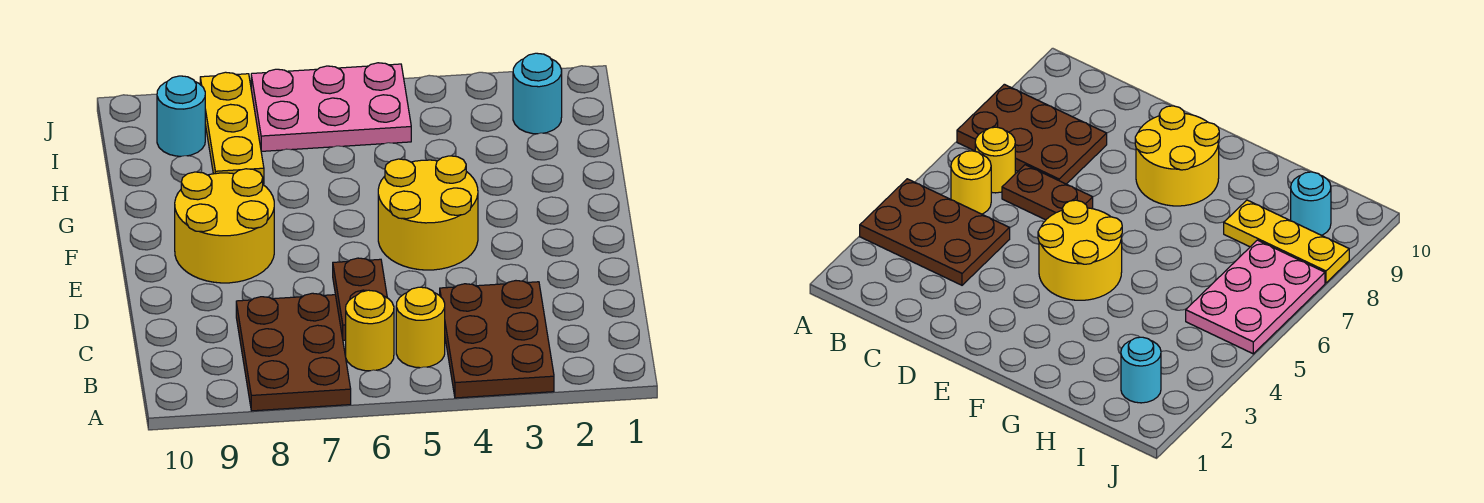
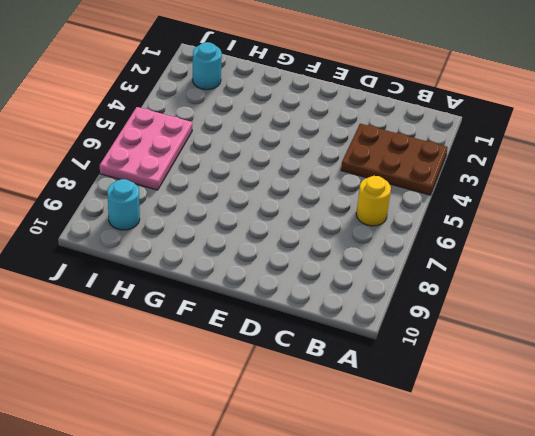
none -> brown 2x3 plate [236,293,351,411]
none -> yellow 1x1 round brick [396,287,445,368]

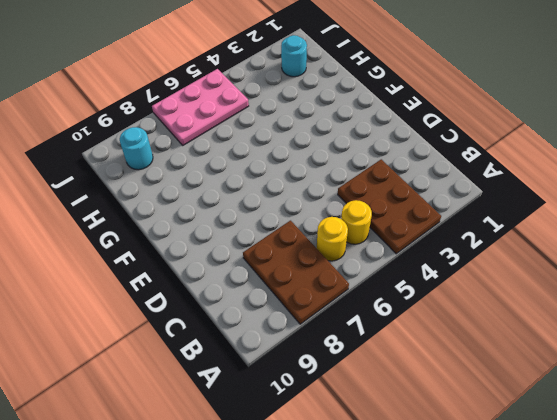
none -> brown 1x2 plate [333,258,387,340]
none -> yellow 2x2 round brick [378,156,478,270]

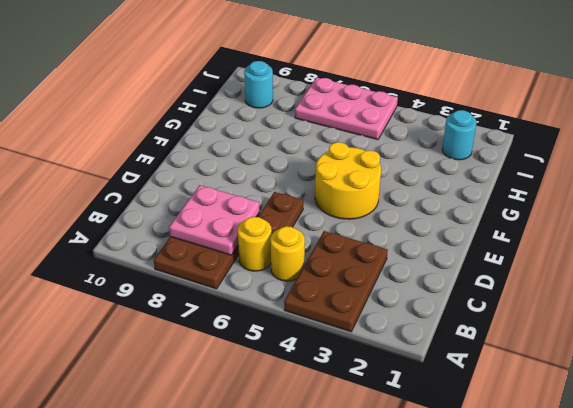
pink 2x2 plate [169,185,259,255] -> none
none -> yellow 2x2 round brick [175,169,274,283]
none -> yellow 1x3 plate [200,72,264,184]

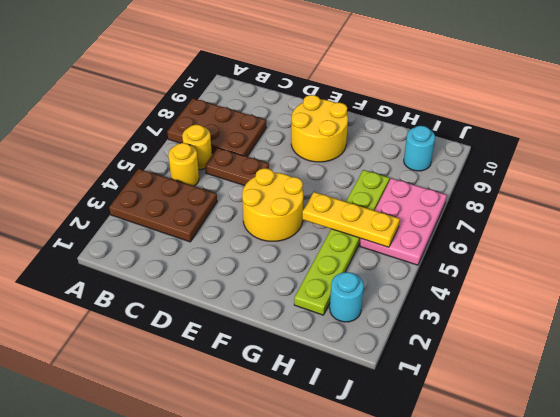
yellow 1x3 plate [302,192,400,247] -> yellow 1x3 plate moved to [200,72,264,184]
lime 1x6 plate [294,170,390,315] -> none

